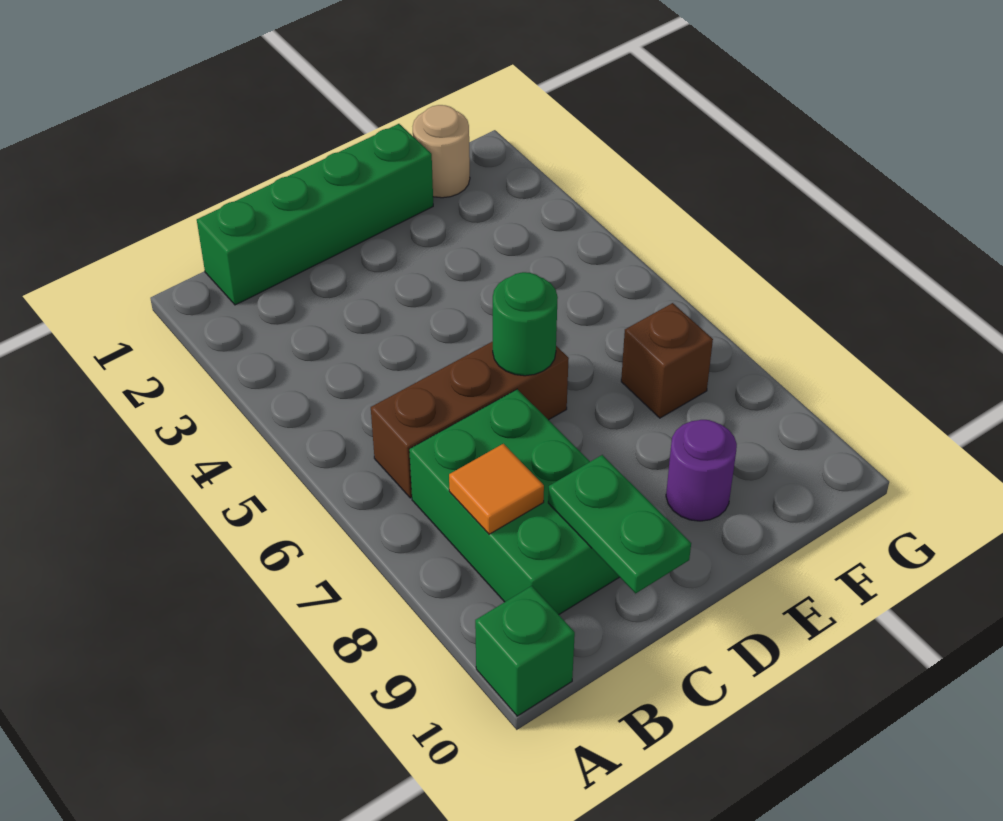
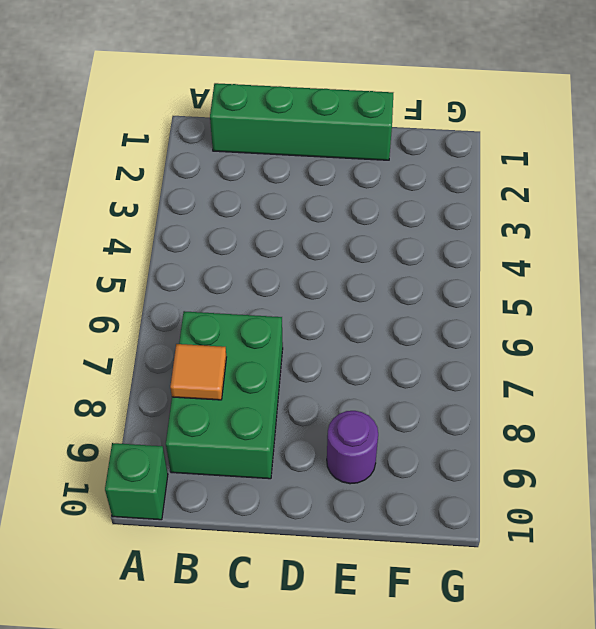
none -> brown 1x3 brick [371,341,569,498]
none -> tan 1x1 round brick [413,105,470,198]

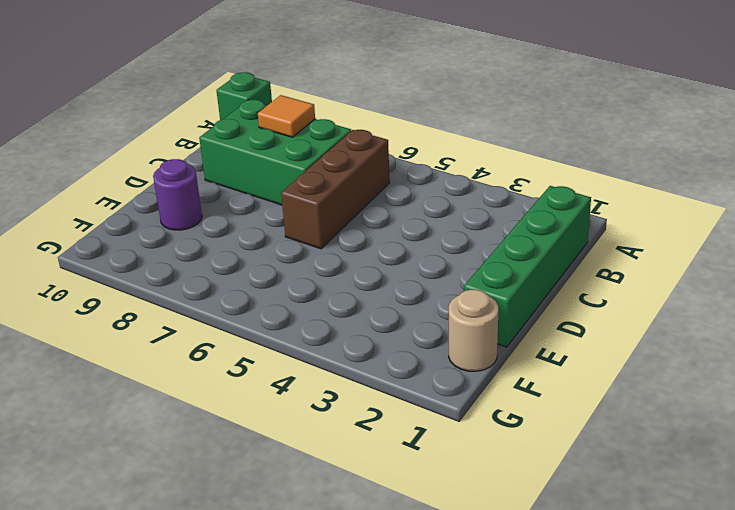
none -> brown 1x1 brick [621,303,713,418]
none -> green 1x2 plate [548,455,691,593]

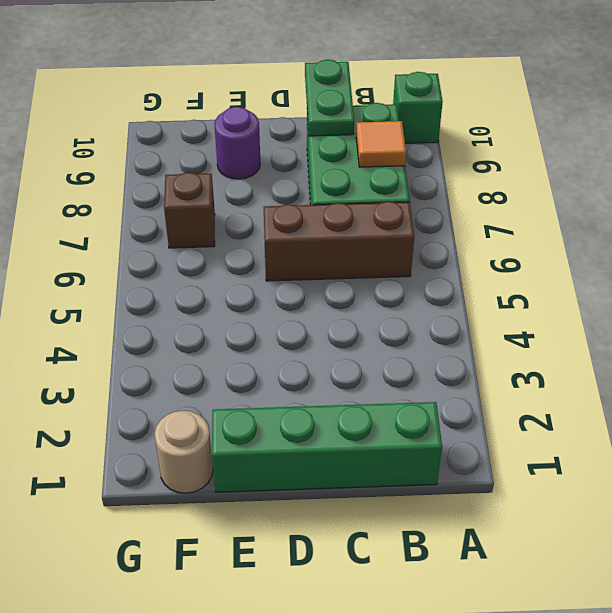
none -> green 1x1 round brick [493,272,558,376]

